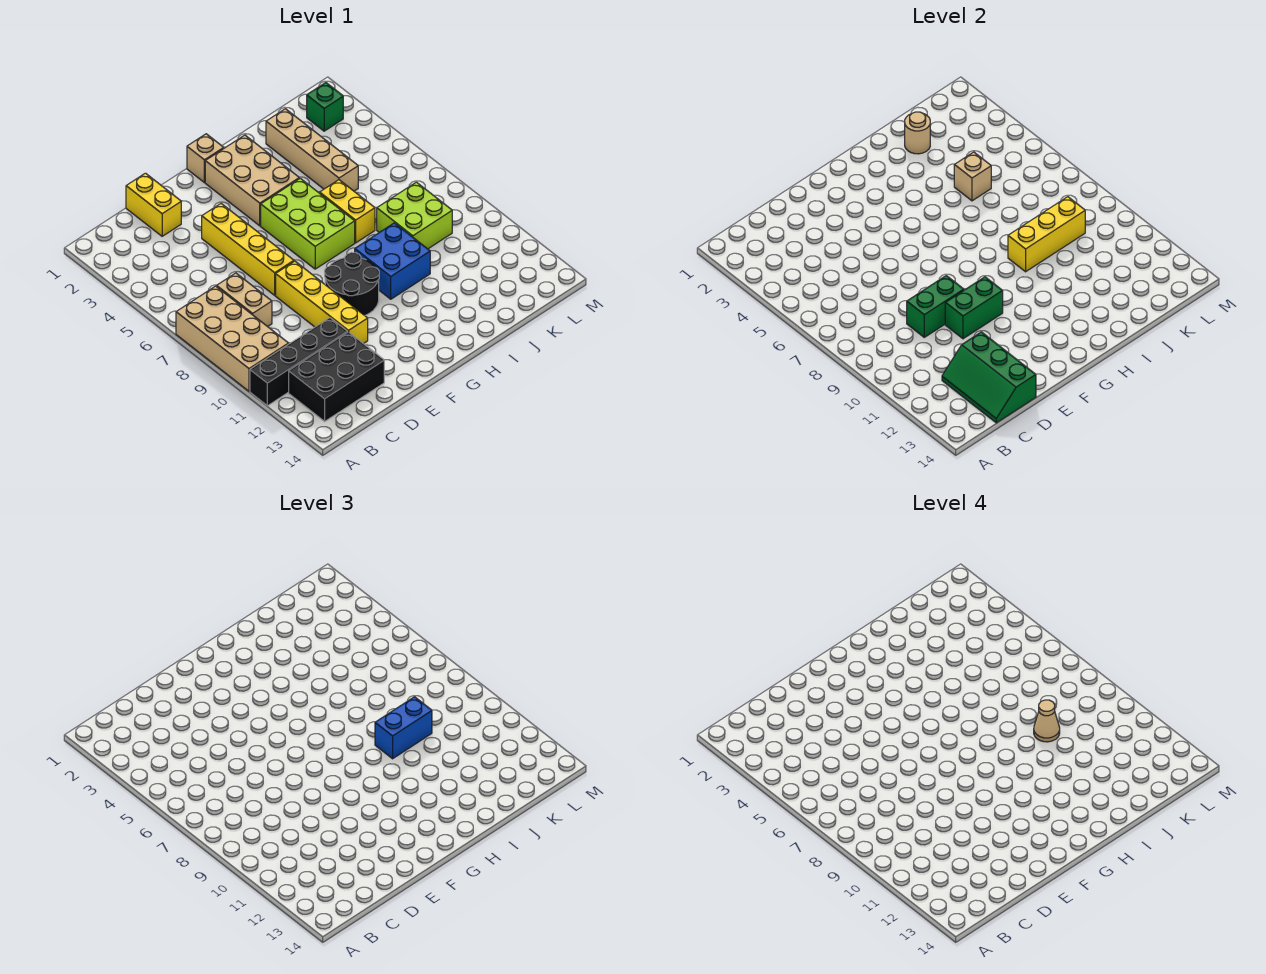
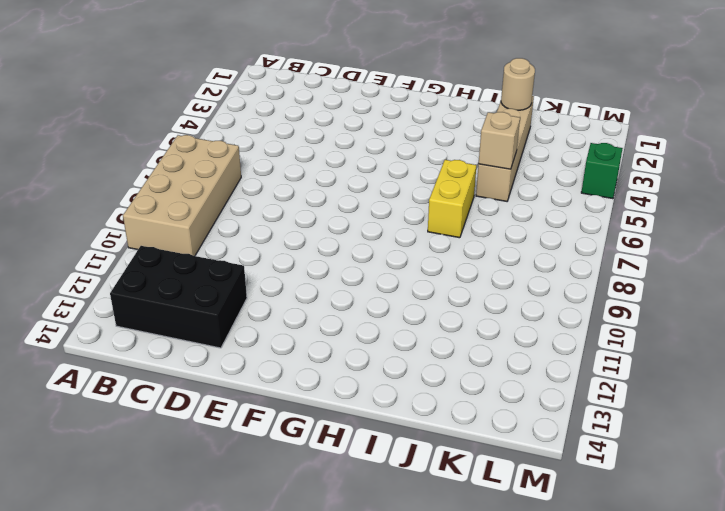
green 1x1 brick [581,143,623,199] -> green 1x1 brick moved to [307,83,343,131]
none -> black 1x4 brick [250,318,348,406]
none -> tan 1x2 brick [217,273,272,327]
none -> yellow 1x2 brick [126,173,181,236]

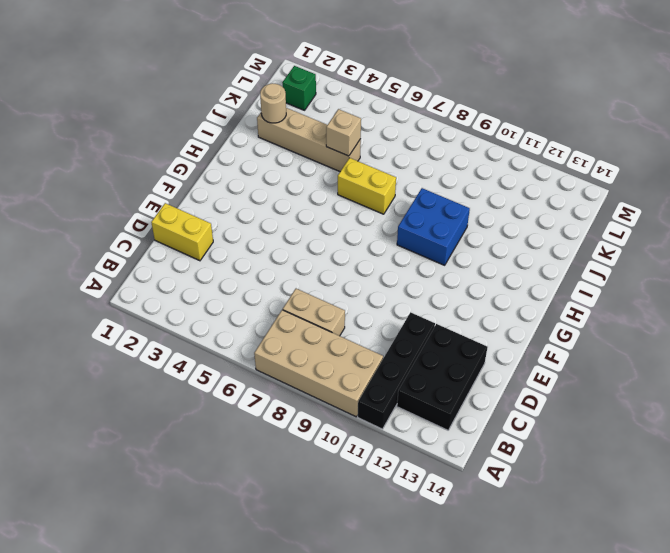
none -> yellow 1x4 brick [202,204,294,295]
none -> yellow 1x4 brick [276,261,368,344]
none -> black 2x2 round brick [325,252,379,315]

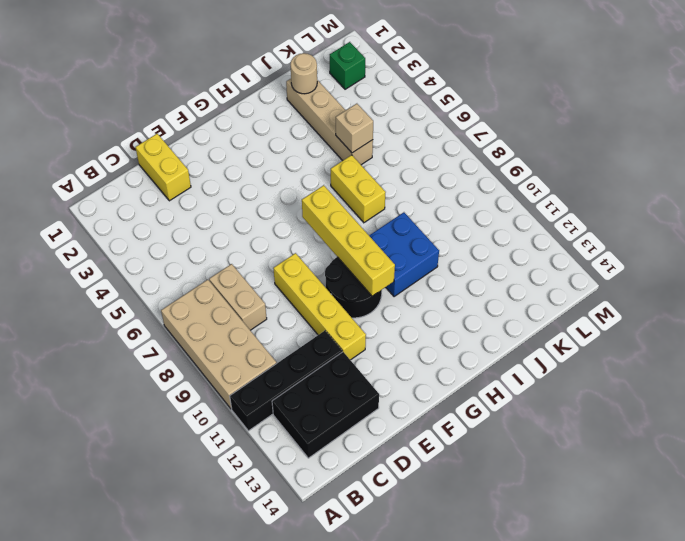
yellow 1x4 brick [302,185,395,296] -> yellow 1x4 brick moved to [202,204,294,295]
none -> tan 1x1 brick [187,134,224,183]
none -> tan 2x3 brick [205,135,299,226]
none -> lime 2x3 brick [261,178,355,269]

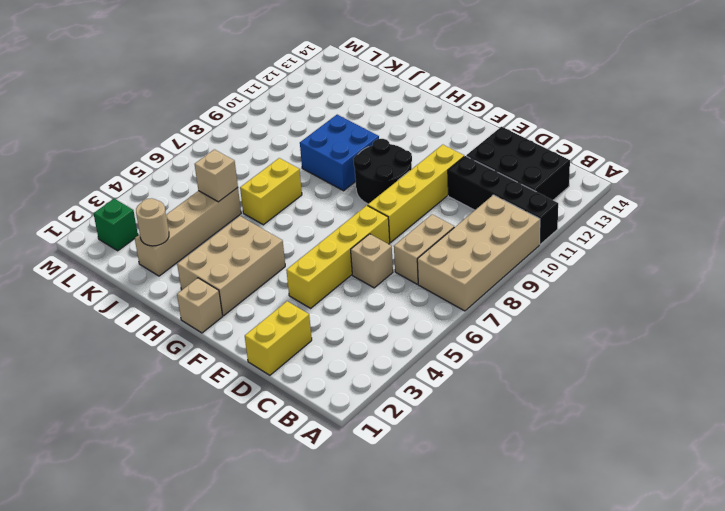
tan 1x1 brick [351,234,393,288] -> none
none -> lime 2x3 brick [261,178,355,269]
none -> lime 2x2 brick [377,182,452,249]
none -> green 2x3 slope [942,332,1036,423]

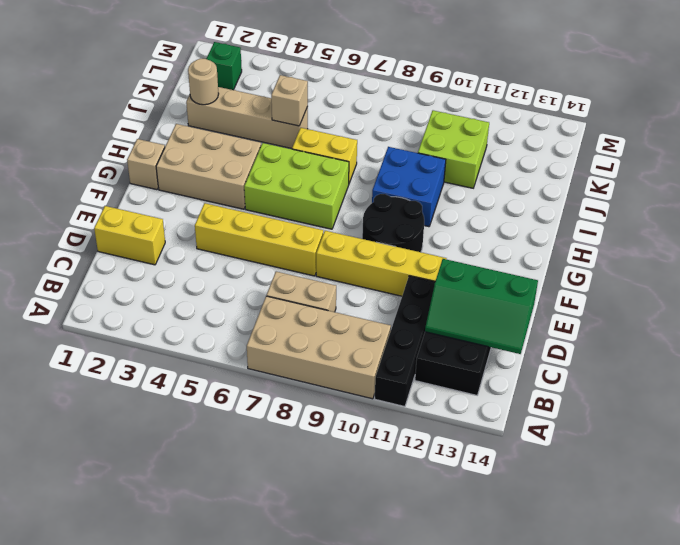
lime 2x2 brick [418,110,489,188] -> lime 2x2 brick moved to [377,182,452,249]
none -> green 1x2 brick [907,276,964,337]
none -> green 1x2 brick [945,277,1003,339]
none -> yellow 1x3 brick [1008,197,1085,272]

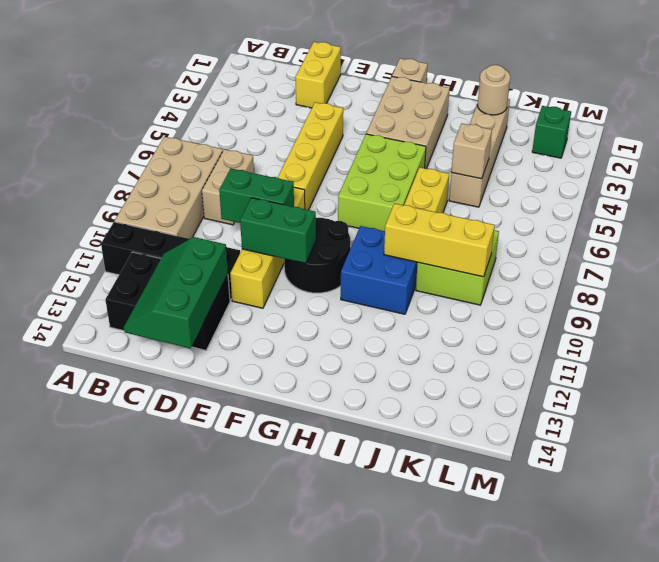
none -> blue 1x2 brick [375,697,432,759]
none -> tan 1x1 cone [1034,700,1060,742]

